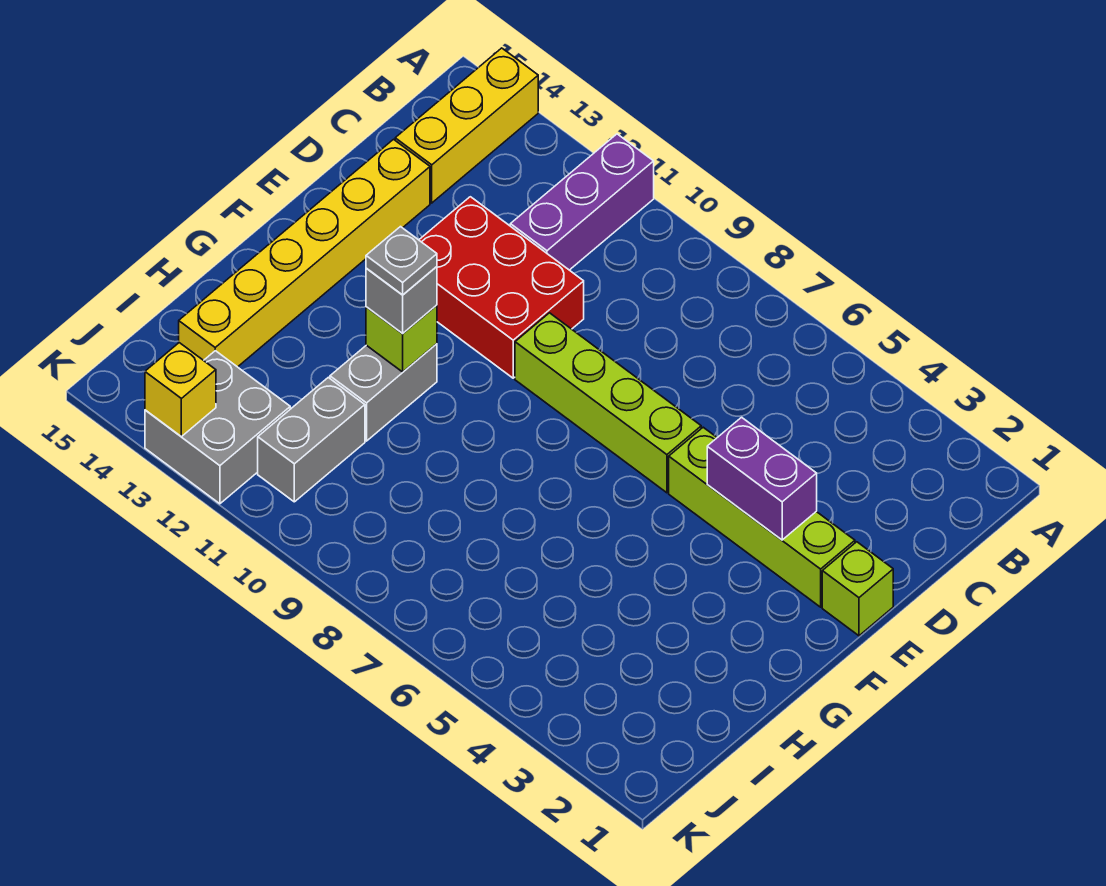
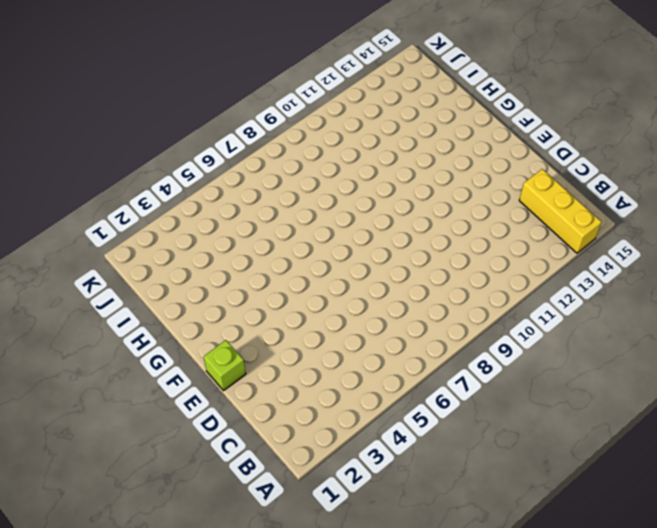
none -> purple 1x3 brick [510,134,654,270]
none -> red 2x3 brick [419,197,584,378]
none -> yellow 1x6 brick [179,139,430,367]

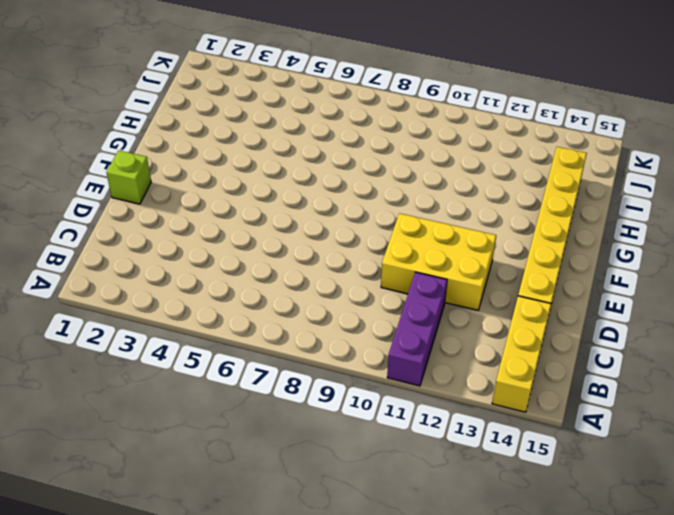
yellow 2x3 brick [381,213,496,310] -> red 2x3 brick [419,197,584,378]
none -> lime 1x4 brick [669,427,855,607]
none -> lime 1x4 brick [515,313,701,493]
none -> grey 1x2 brick [330,344,437,441]

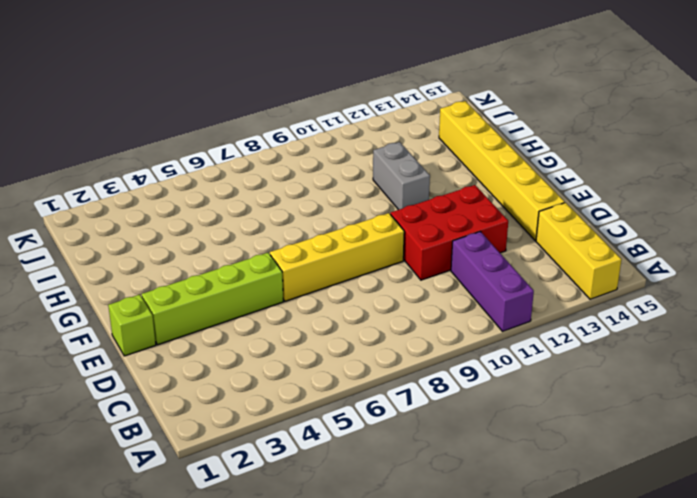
yellow 1x4 brick [270,213,404,301] -> lime 1x4 brick [515,313,701,493]
none -> grey 1x2 brick [258,377,365,502]
none -> grey 2x2 brick [145,351,290,504]
none -> purple 1x2 brick [707,417,817,540]

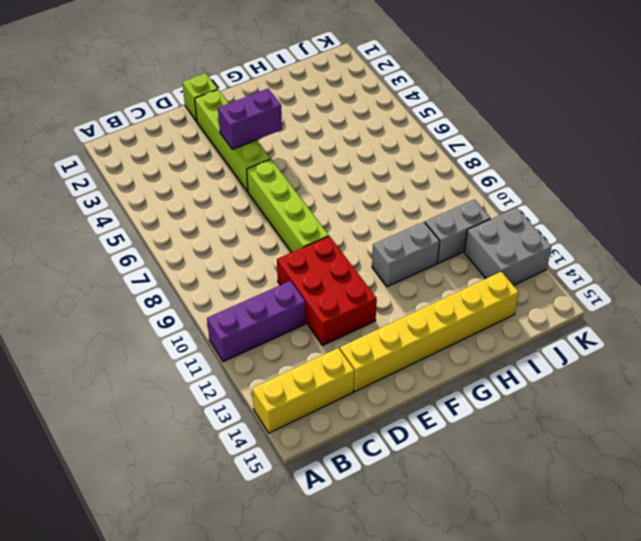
purple 1x2 brick [218,89,282,150] -> purple 1x2 brick turned to [707,417,817,540]
none -> lime 1x1 brick [366,305,437,372]
none -> yellow 1x1 brick [145,343,216,437]
none -> grey 1x1 brick [366,267,437,334]

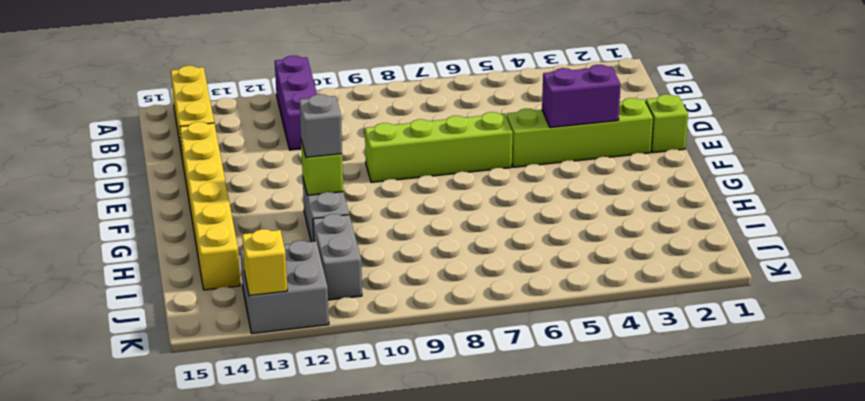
none -> red 2x3 brick [419,197,584,378]
none -> grey 1x1 plate [366,227,437,295]

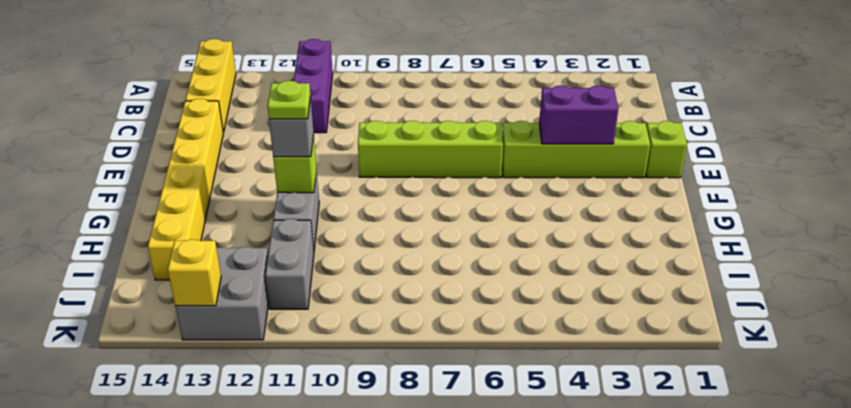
lime 1x1 plate [267,81,311,119] -> grey 1x1 plate [366,227,437,295]
none -> red 2x3 brick [419,197,584,378]

